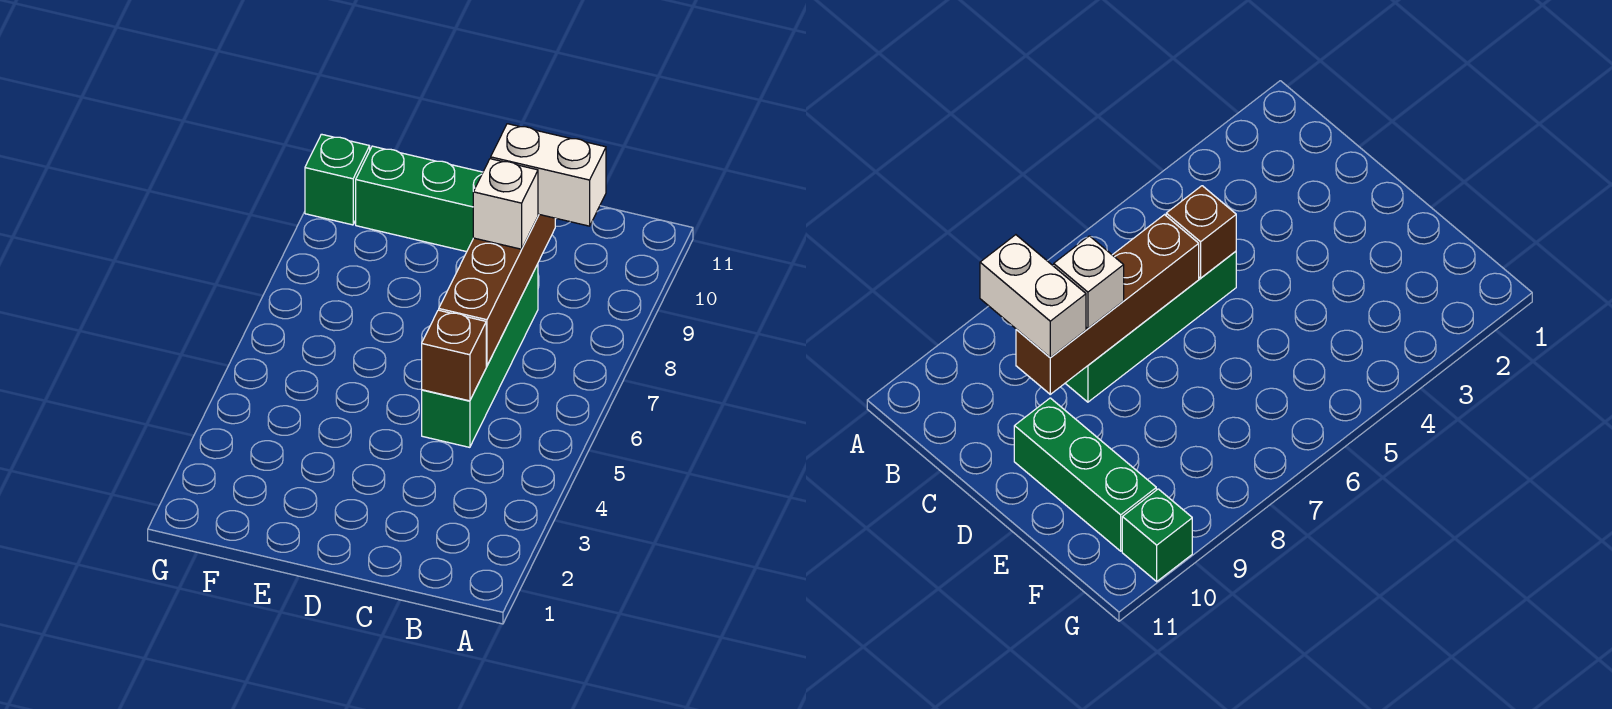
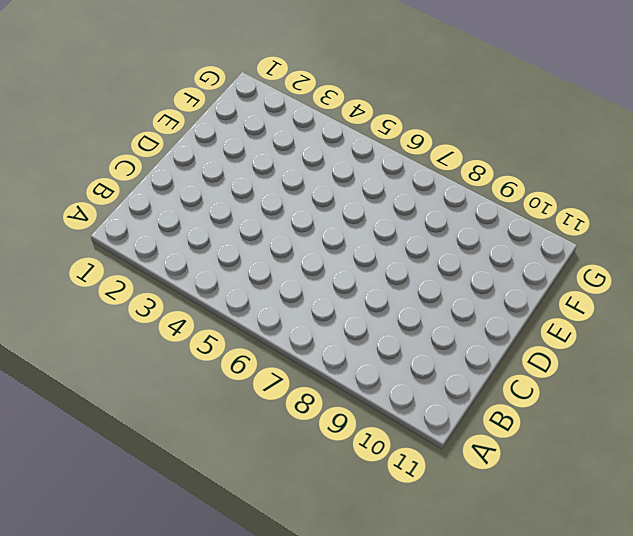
none -> green 1x4 brick [422,264,538,447]
none -> green 1x3 brick [356,146,483,252]

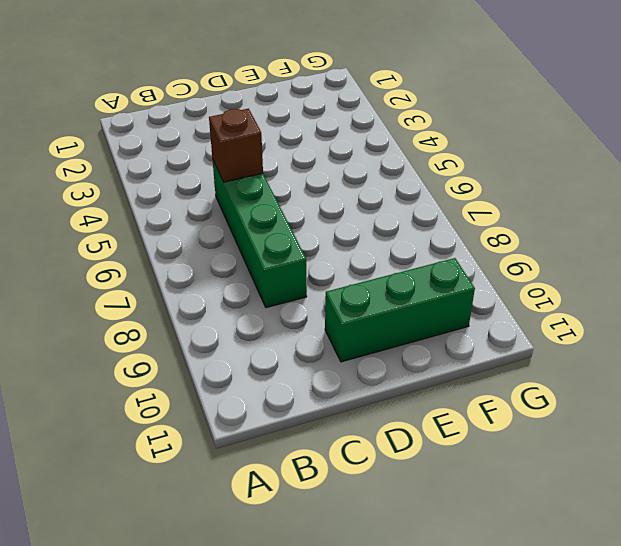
none -> green 1x1 brick [305,134,370,225]
none -> brown 1x4 brick [439,214,555,366]

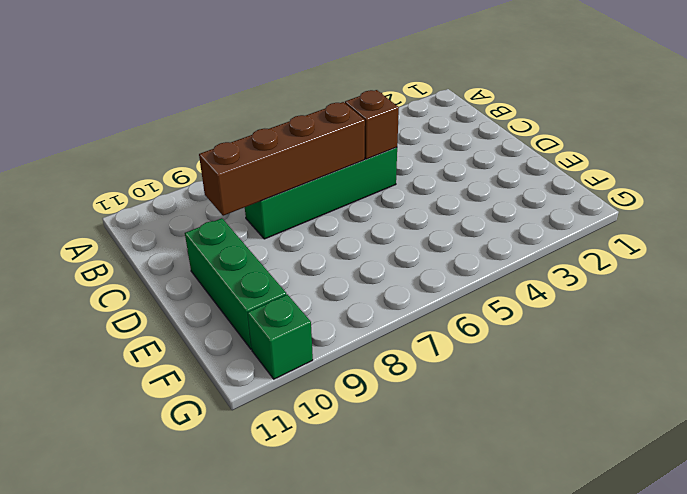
none -> white 1x2 brick [491,124,606,226]
none -> white 1x1 brick [473,159,538,249]

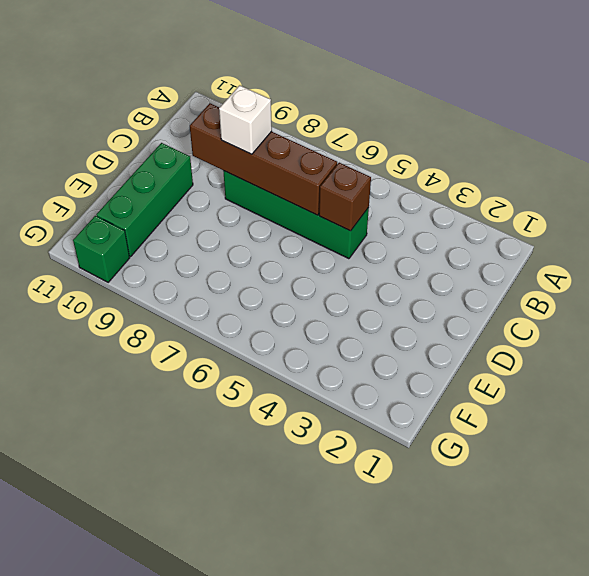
none -> white 1x2 brick [491,124,606,226]

